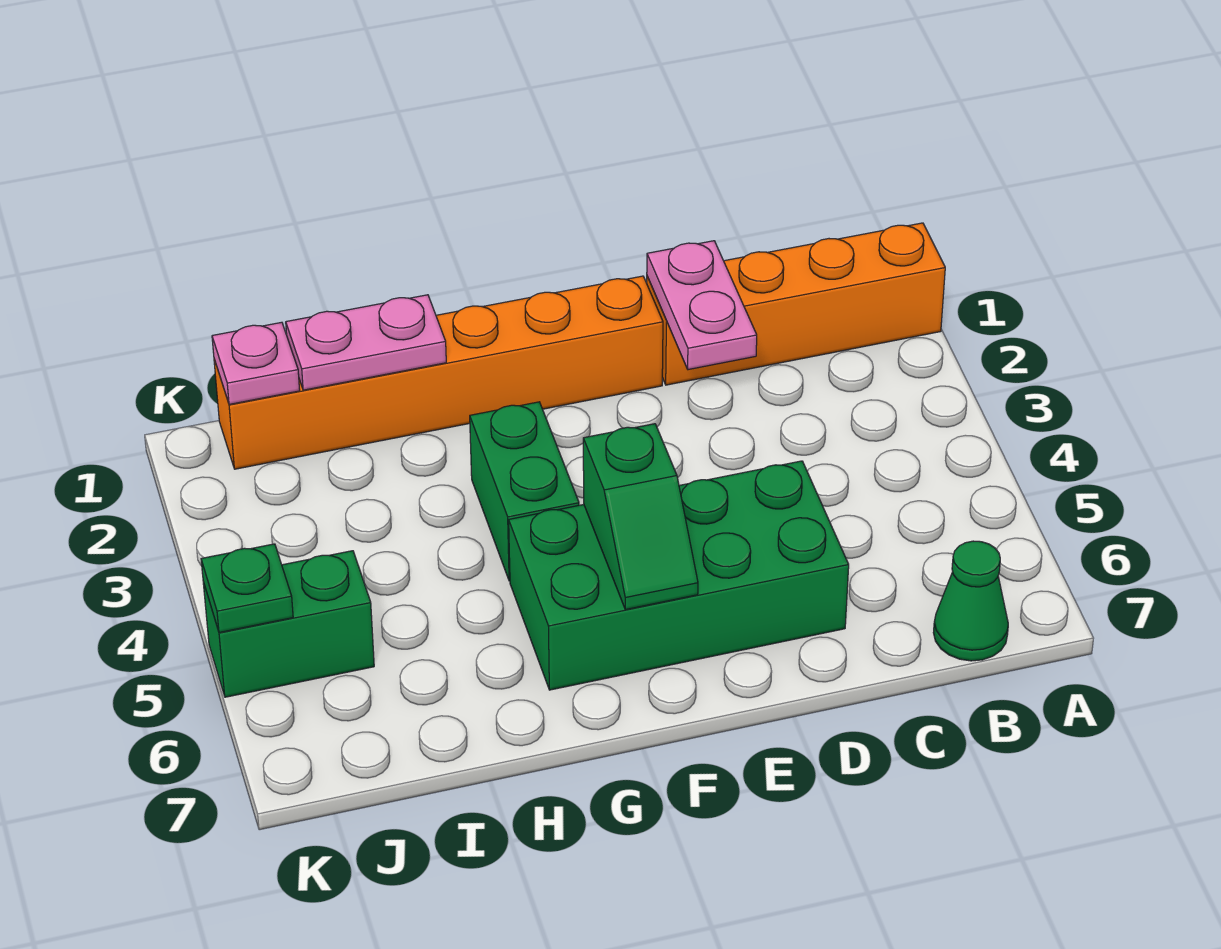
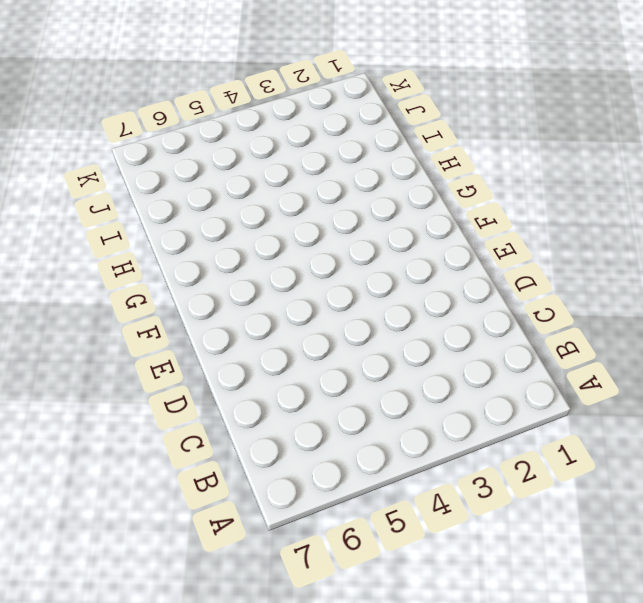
none -> orange 1x4 brick [647,223,945,385]
none -> green 1x1 cone [933,541,1008,661]

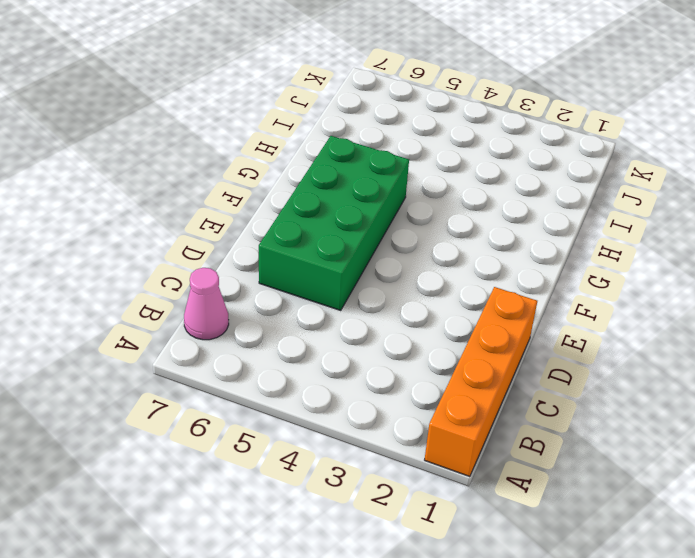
pink 1x1 cone [184,268,229,340] -> green 1x1 cone [933,541,1008,661]
none -> orange 1x6 brick [214,276,663,469]
none -> green 1x2 brick [470,402,579,581]

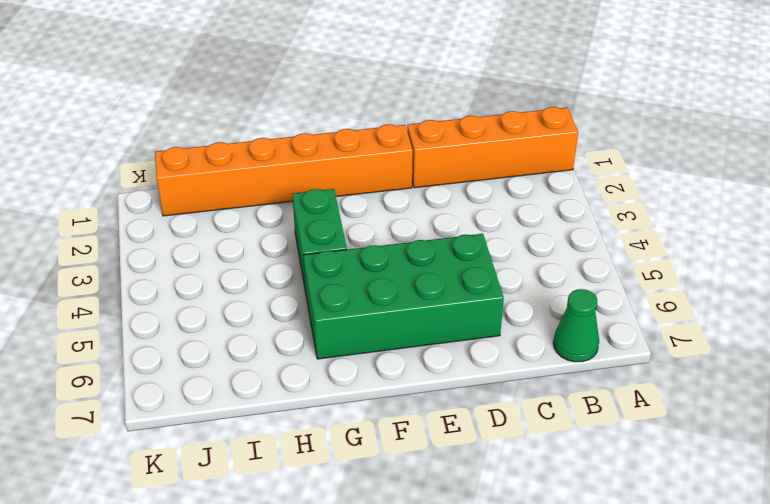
none -> green 1x2 brick [203,551,374,697]
none -> pink 1x2 plate [647,241,757,370]

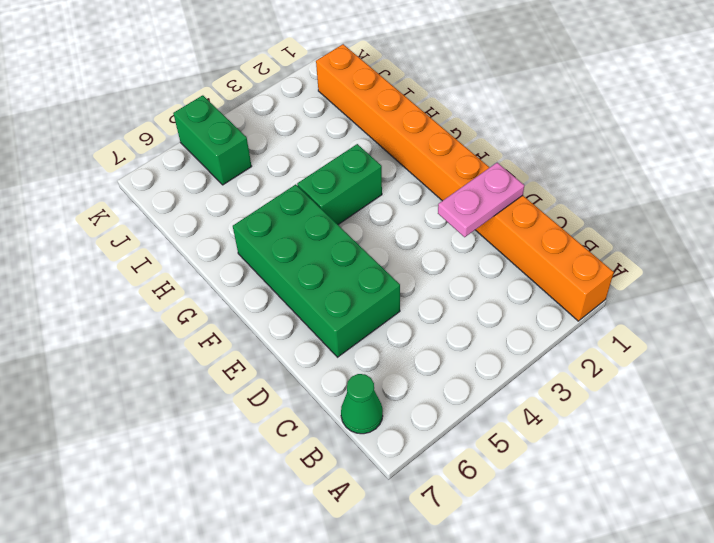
none -> green 1x2 slope [583,424,698,610]
none -> pink 1x2 plate [286,295,446,390]

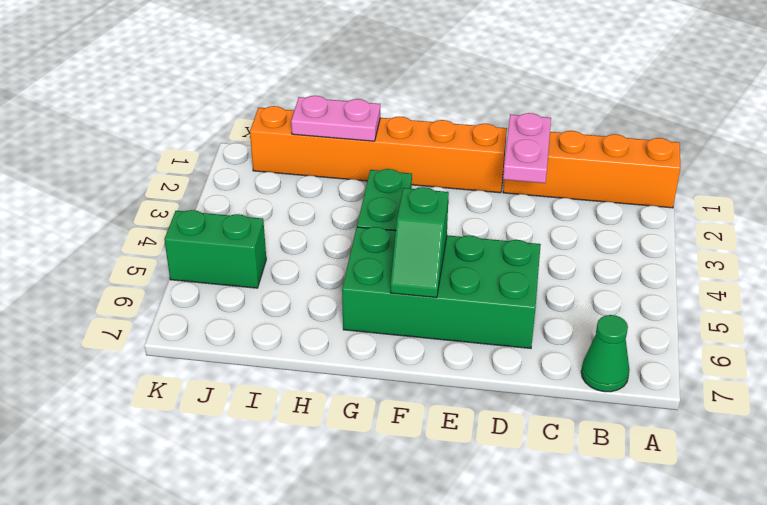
none -> pink 1x1 plate [212,322,300,404]
none -> green 1x1 plate [201,544,293,633]

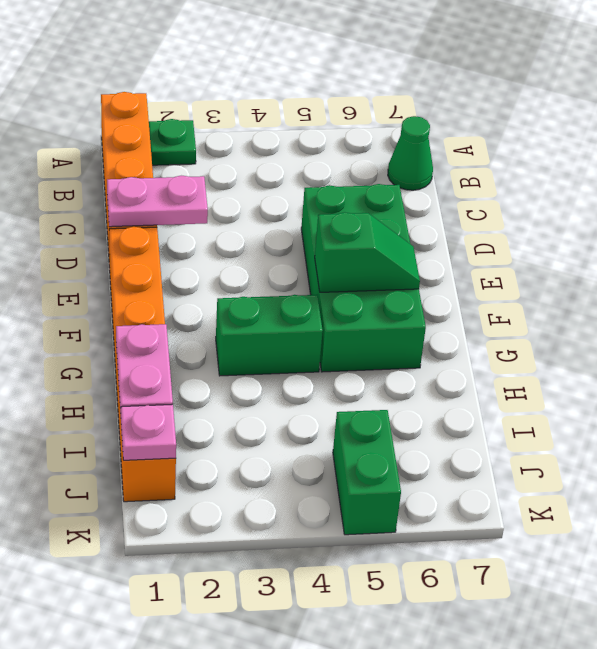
green 1x1 plate [149,119,196,165] -> green 1x1 plate moved to [201,544,293,633]

